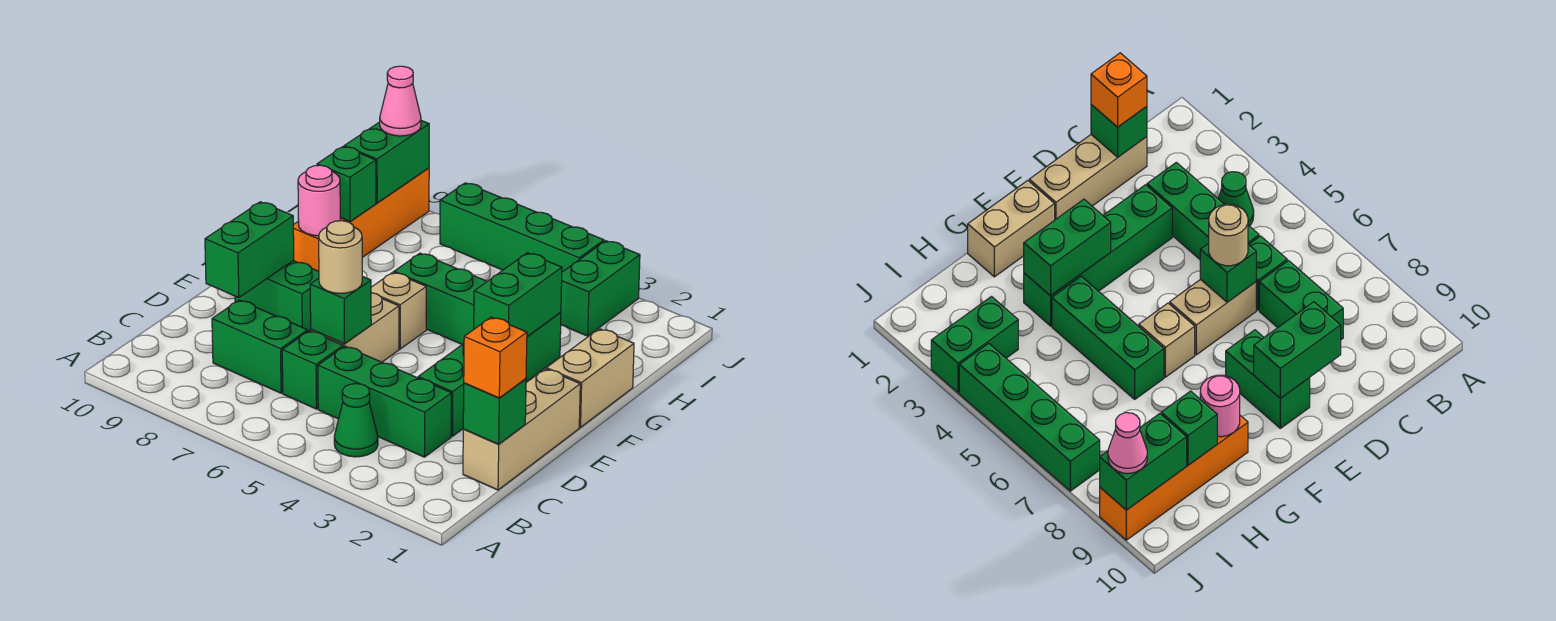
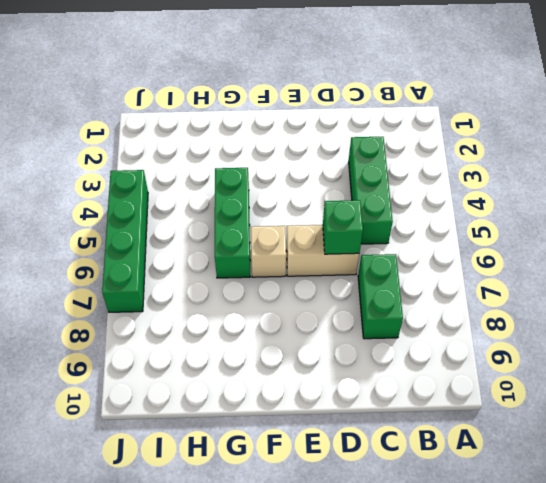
none -> green 1x1 cone [334,384,378,457]
none -> tan 1x3 brick [463,369,580,490]
none -> green 1x1 brick [282,331,343,409]

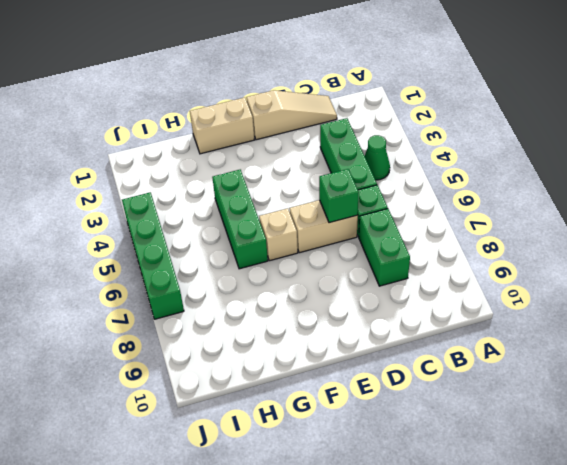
tan 1x3 slope [246,90,337,140] -> tan 1x3 brick [463,369,580,490]
none -> green 1x4 brick [418,312,561,436]
none -> green 1x2 brick [235,261,319,331]
none -> orange 1x4 brick [293,168,429,271]

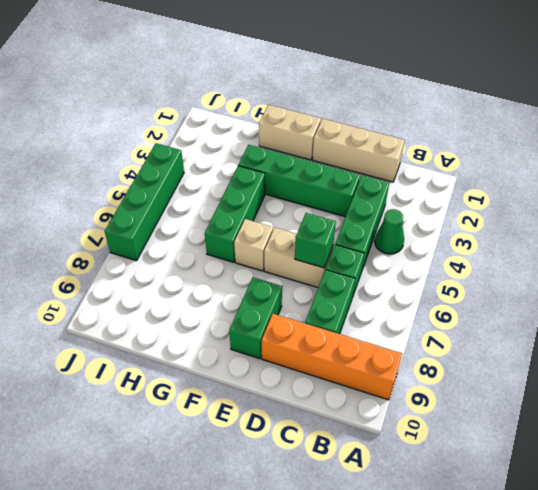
orange 1x4 brick [262,314,402,400] -> orange 1x4 brick moved to [293,168,429,271]
none -> green 1x2 brick [561,241,640,336]
none -> green 1x1 brick [463,379,526,444]
none -> green 1x2 brick [205,202,294,298]

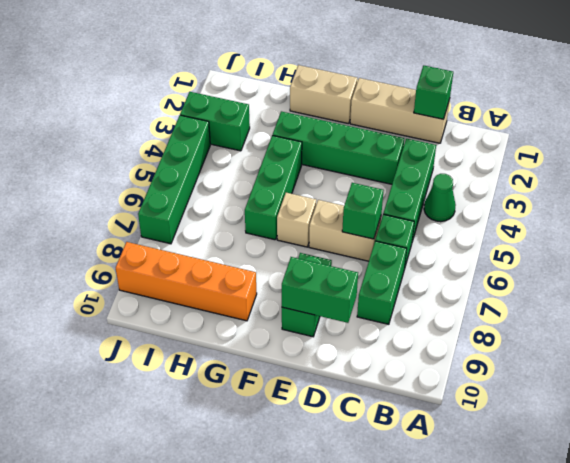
none -> green 1x2 brick [474,253,562,337]
none -> pink 1x1 round brick [298,165,340,236]
none -> green 1x1 brick [317,147,376,221]

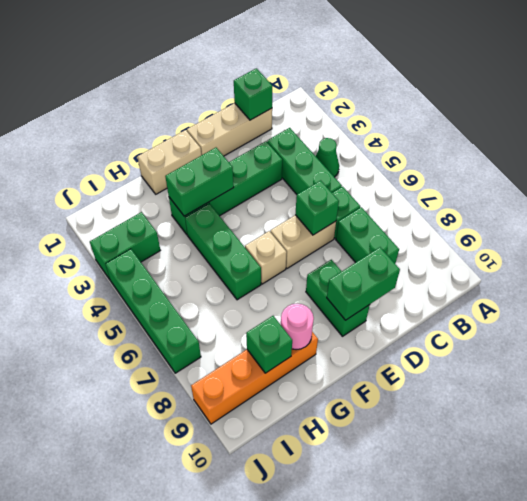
none -> green 1x2 brick [344,121,429,203]
none -> orange 1x1 brick [464,317,527,398]
none -> tan 1x1 round brick [319,221,362,293]

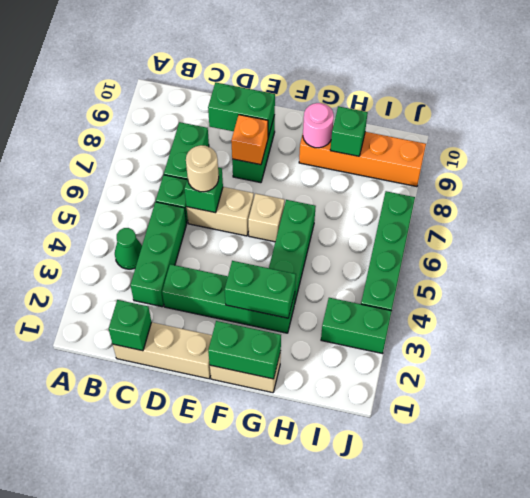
orange 1x1 brick [231,115,268,165] -> orange 1x1 brick moved to [464,317,527,398]
green 1x2 brick [208,321,281,379] -> green 1x2 brick moved to [344,121,429,203]
none -> pink 1x1 cone [380,66,421,136]

